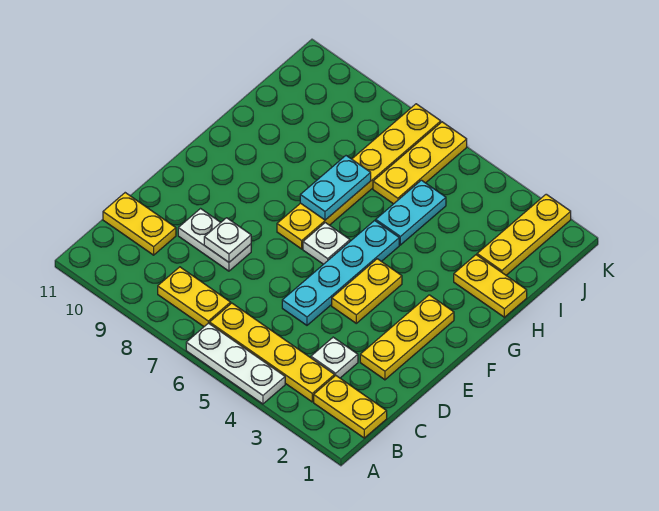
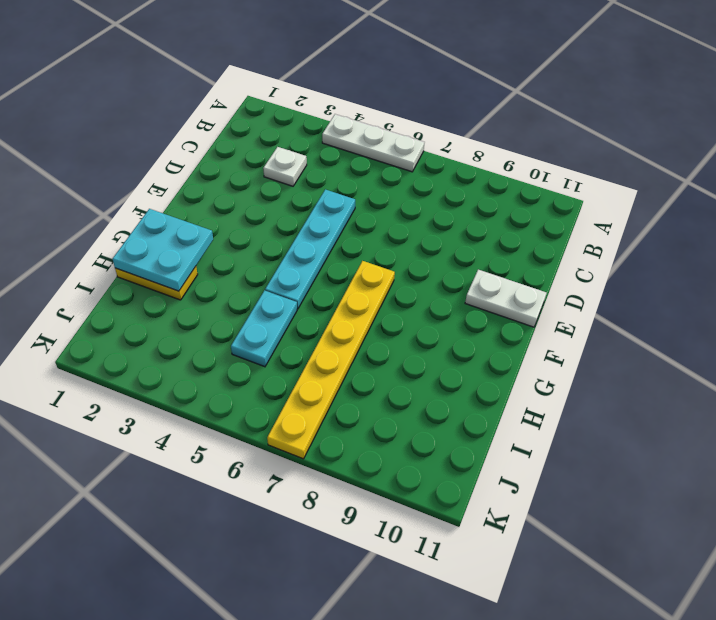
white 1x2 plate [465,270,547,327] -> white 1x2 plate moved to [178,209,251,271]
cyan 2x2 plate [113,209,213,291] -> none
none -> yellow 1x2 plate [314,376,387,438]
none -> yellow 1x4 plate [210,303,335,402]
none -> yellow 1x2 plate [158,267,231,326]

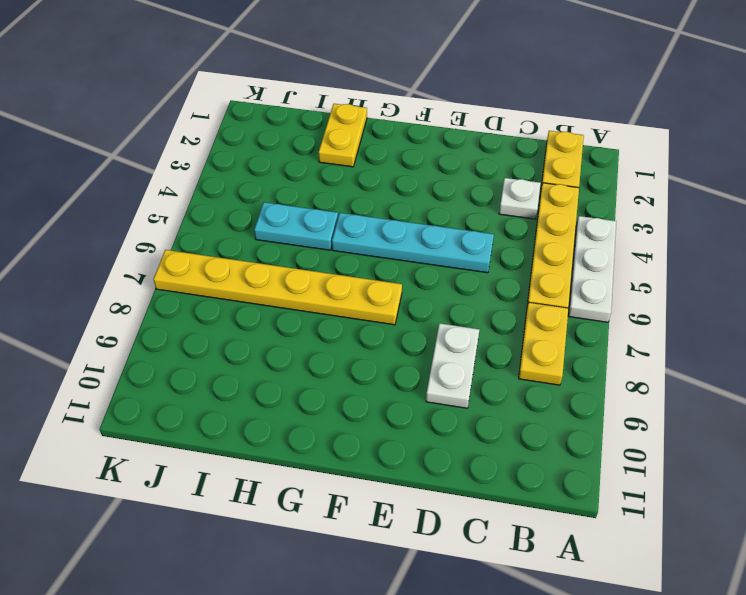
none -> yellow 1x2 plate [103,193,176,255]
none -> yellow 1x3 plate [360,295,454,380]
none -> yellow 1x2 plate [332,259,402,323]

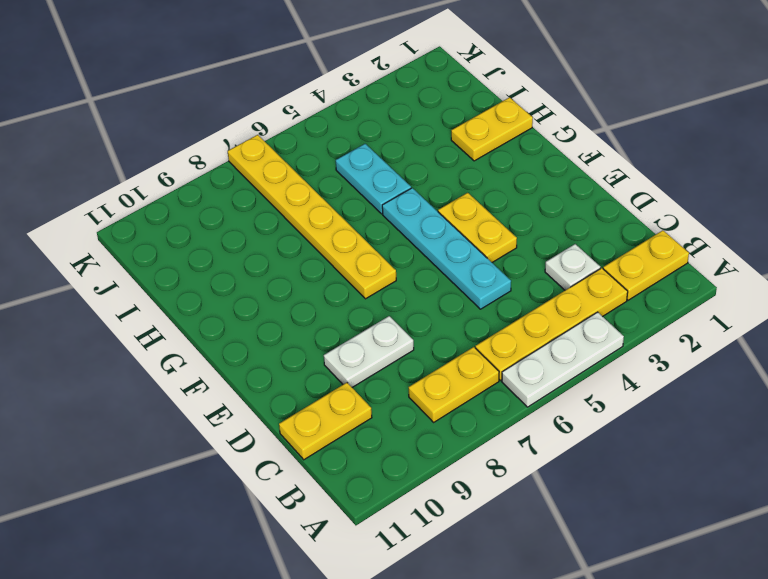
none -> yellow 1x3 plate [360,295,454,380]
none -> white 1x1 plate [303,223,350,264]
none -> yellow 1x3 plate [477,194,571,275]

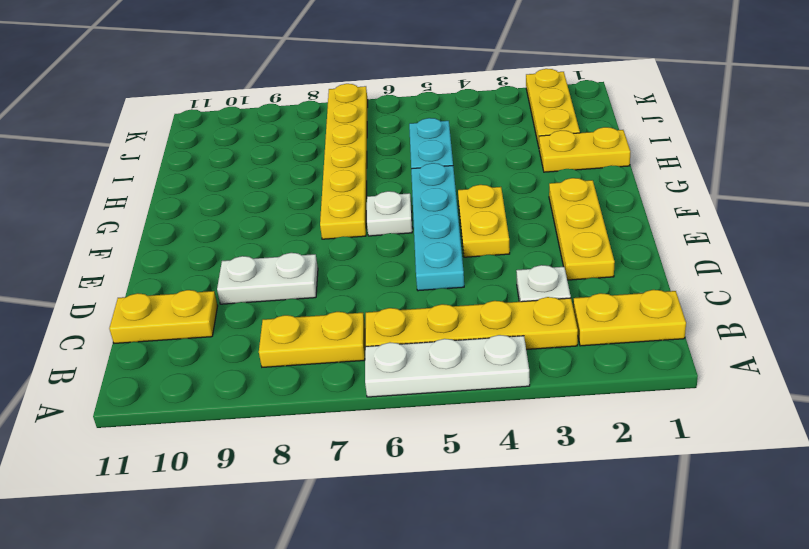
none -> yellow 1x3 plate [373,122,467,204]
none -> white 1x1 plate [204,218,251,262]
none -> cyan 1x2 plate [300,156,371,220]

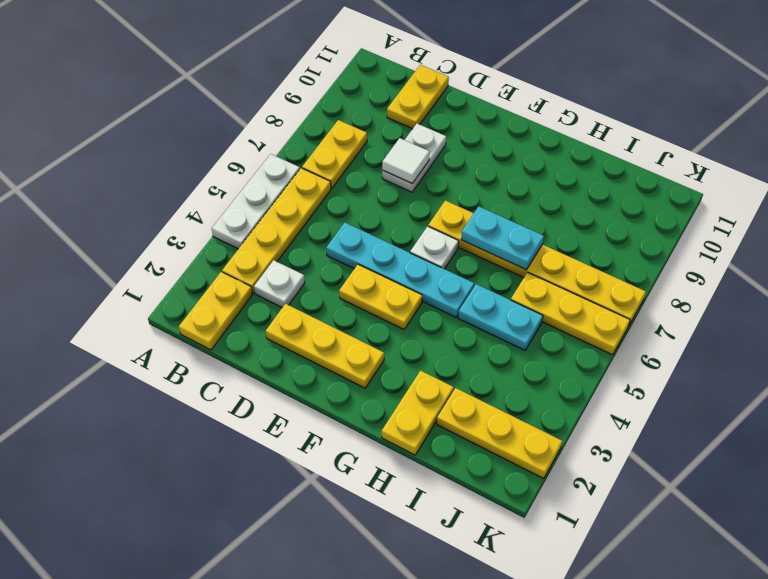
white 1x1 tile [382,138,430,184] -> white 1x1 plate [204,218,251,262]

